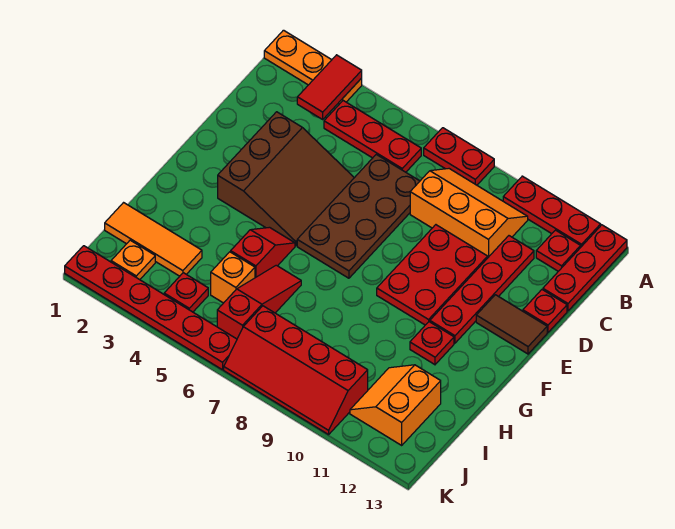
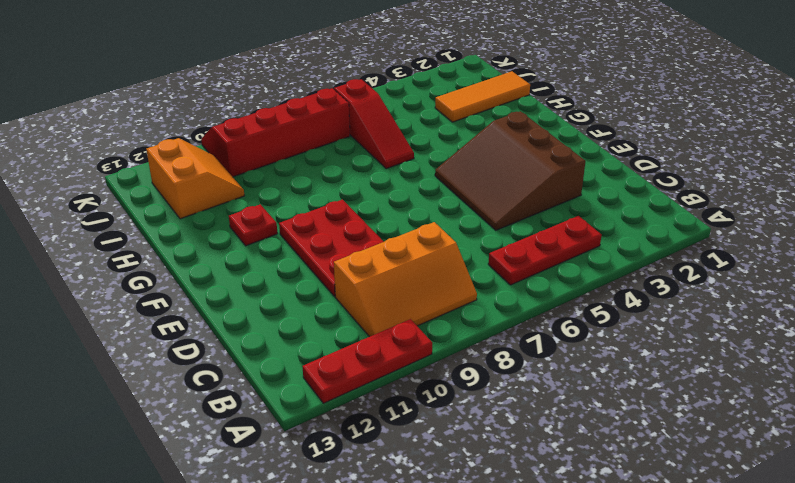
none -> orange 1x3 plate [264,30,362,104]
none -> red 1x2 plate [424,128,494,185]
none -> red 1x3 plate [543,225,627,311]

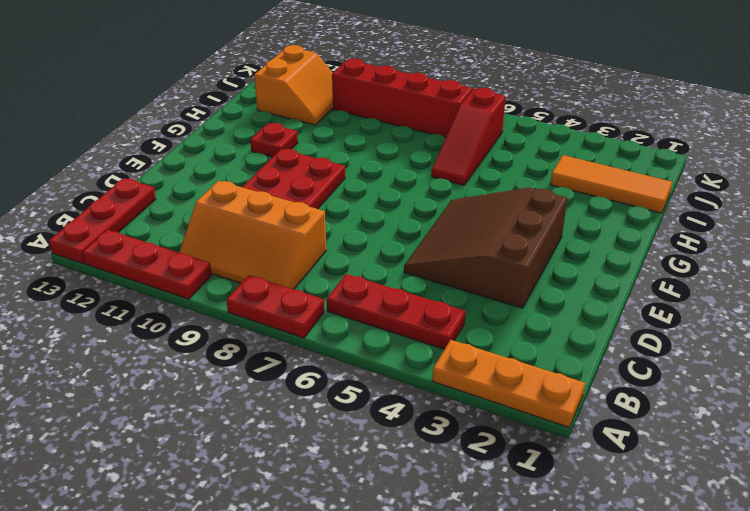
none -> red 1x1 plate [536,230,581,271]
none -> brown 2x4 plate [297,154,420,278]
none -> red 1x4 plate [430,236,534,343]

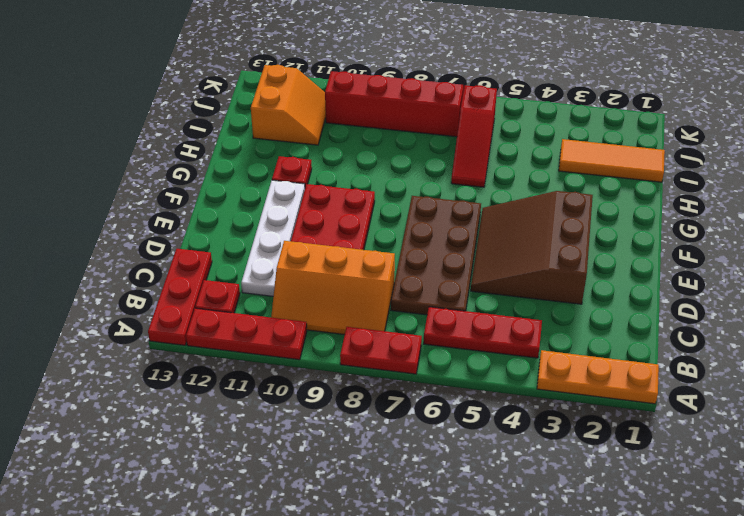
white 1x4 plate [241,180,305,296] -> red 1x4 plate [430,236,534,343]
none -> red 1x1 plate [523,290,567,332]
none -> brown 1x2 tile [476,295,547,354]
none -> red 1x2 slope [231,227,295,278]

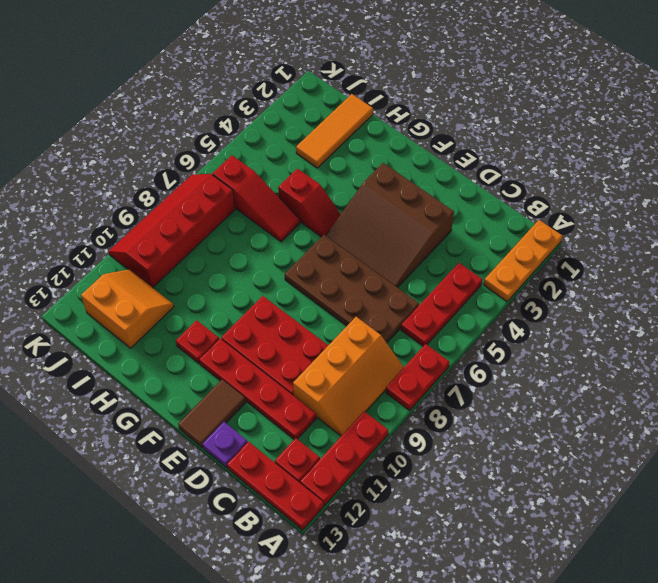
purple 1x1 plate [202,422,248,468] -> red 1x1 plate [523,290,567,332]
none -> orange 1x1 brick [211,252,255,303]
none -> orange 1x1 plate [111,240,155,280]
none -> red 1x1 plate [164,273,208,312]

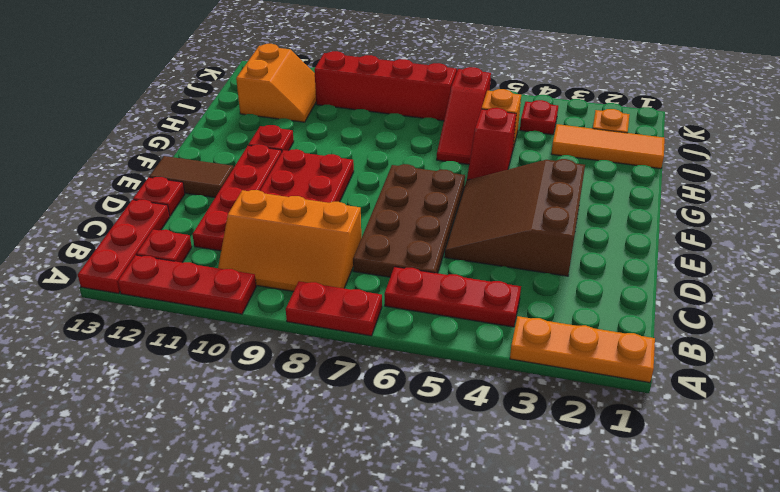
none -> red 1x6 plate [65,246,237,370]
none -> red 1x2 tile [297,55,362,119]

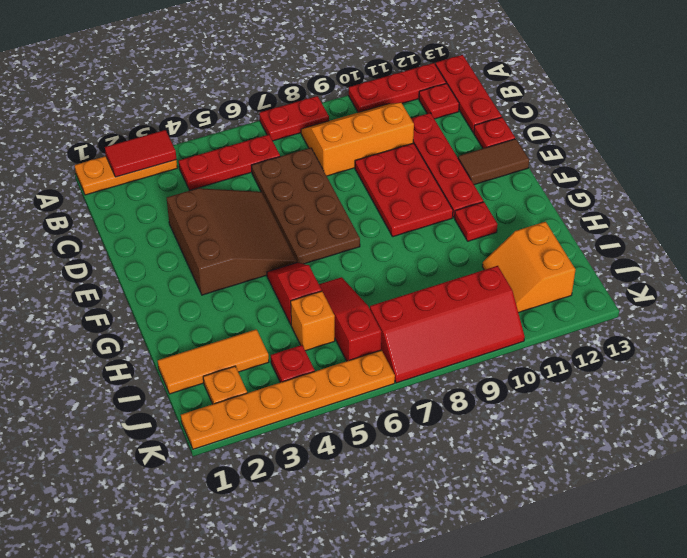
red 1x2 tile [105,130,176,177] -> red 1x2 tile turned to [297,55,362,119]
orange 1x6 plate [181,350,395,449] -> red 1x6 plate [65,246,237,370]

